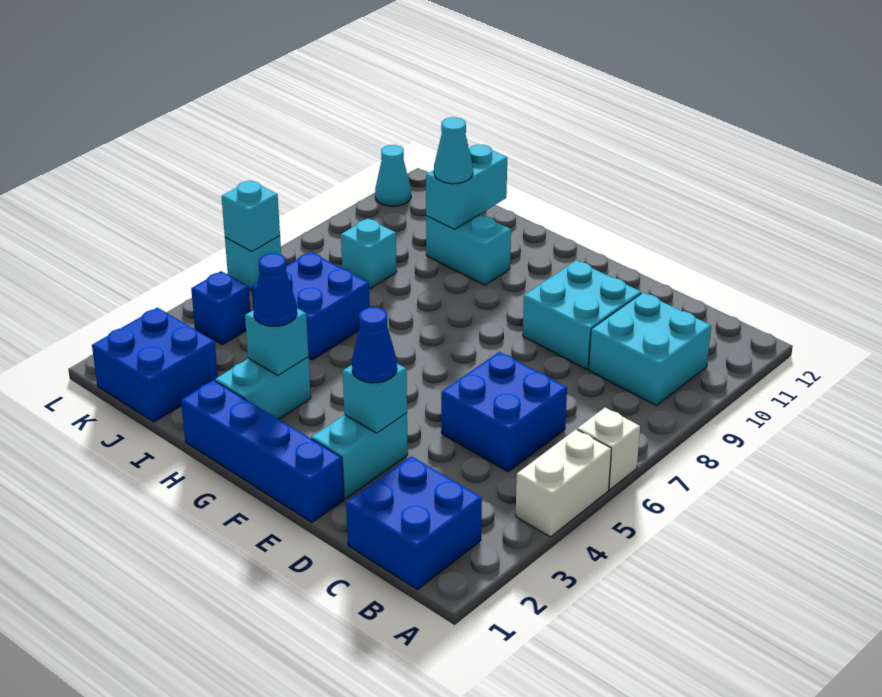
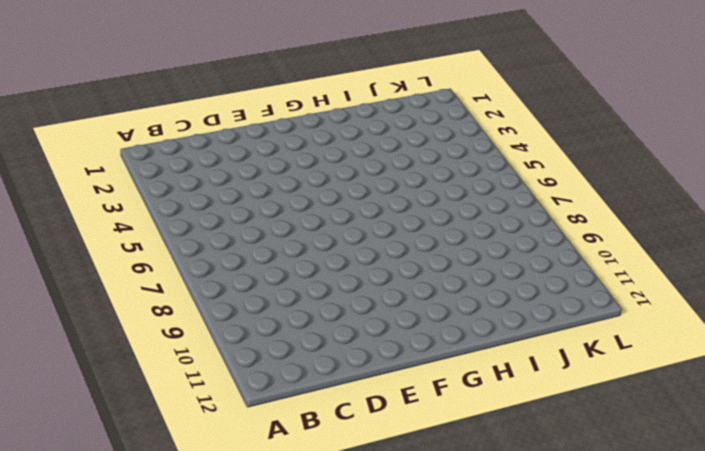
none -> white 1x2 brick [516,429,611,537]
none -> white 1x1 brick [577,408,640,490]
none -> blue 2x2 brick [346,456,482,589]

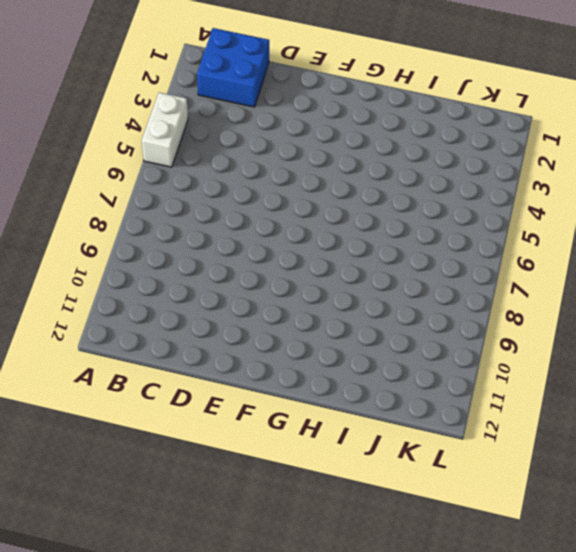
none -> white 1x1 brick [577,408,640,490]
none -> cyan 2x2 brick [589,293,711,405]
none -> blue 2x2 brick [441,352,567,471]

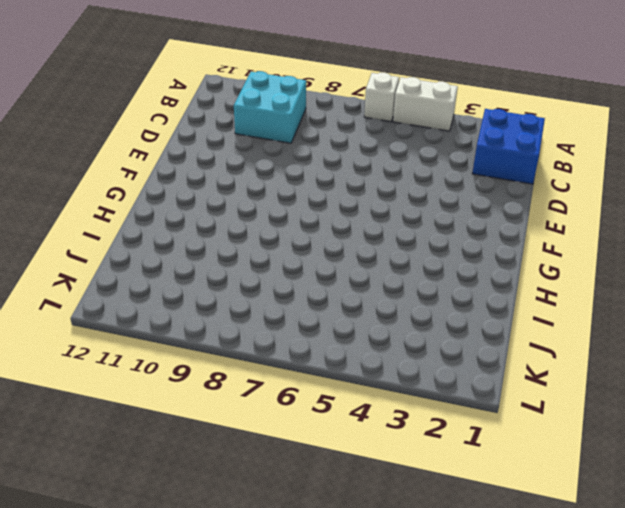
none -> blue 2x2 brick [441,352,567,471]
none -> cyan 2x2 brick [523,261,641,369]
none -> blue 1x4 brick [181,380,344,522]

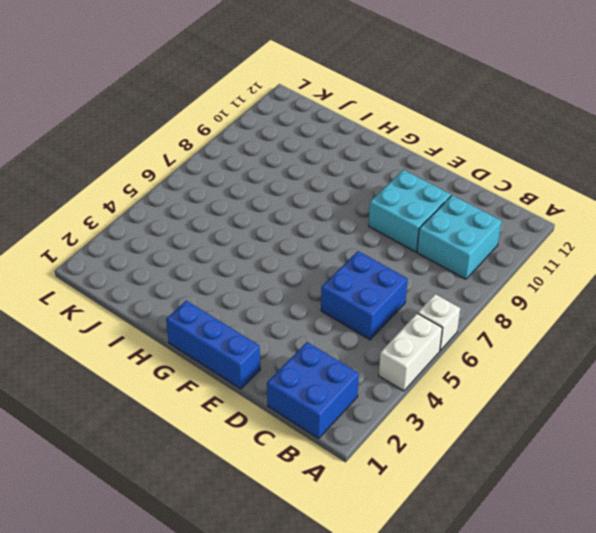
blue 1x3 brick [166,301,260,389] -> blue 1x4 brick [181,380,344,522]
none -> cyan 1x2 brick [311,413,408,499]
none -> cyan 1x2 brick [215,357,311,419]
none -> cyan 1x2 brick [426,214,511,285]

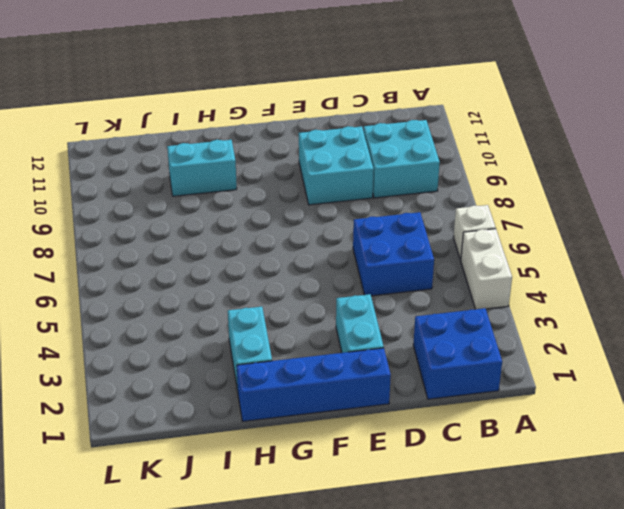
none -> blue 2x2 brick [252,252,370,360]
none -> blue 2x2 brick [92,308,218,422]
none -> cyan 1x1 brick [341,219,397,289]

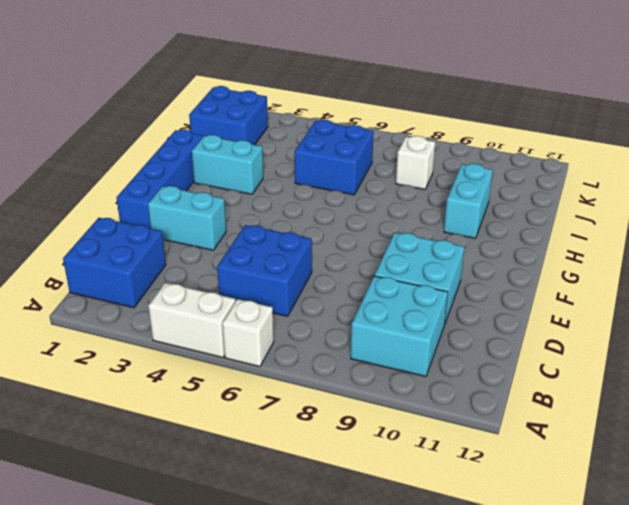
white 1x1 brick [396,136,435,189] -> cyan 1x1 brick [341,219,397,289]
none -> blue 1x1 brick [191,271,251,345]
none -> cyan 1x1 brick [225,236,281,291]
none -> cyan 1x1 cone [375,145,411,206]

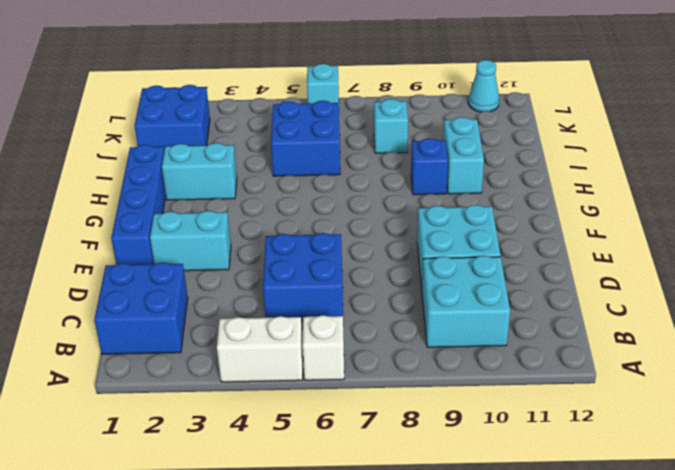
blue 1x1 brick [411,138,448,195] -> blue 1x1 brick moved to [191,271,251,345]
none -> cyan 1x1 brick [343,364,407,433]
none -> cyan 1x1 brick [245,308,308,375]
none -> cyan 1x2 brick [426,144,507,229]

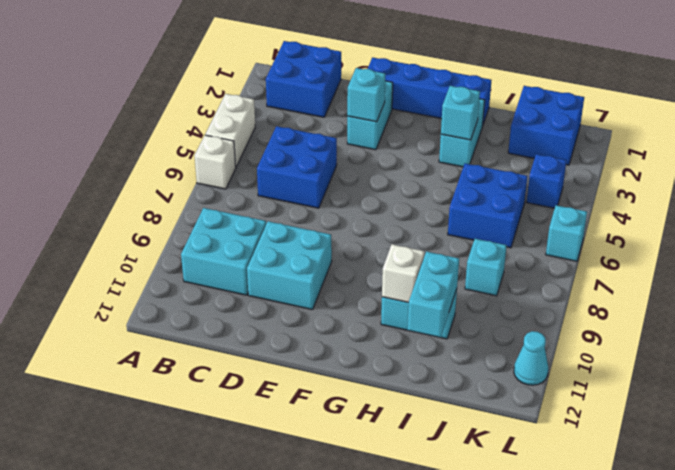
white 1x1 brick [382,244,424,302] -> none
none -> cyan 1x1 brick [221,180,280,251]
none -> blue 1x1 cone [352,307,397,383]
none -> blue 1x1 cone [253,253,297,326]

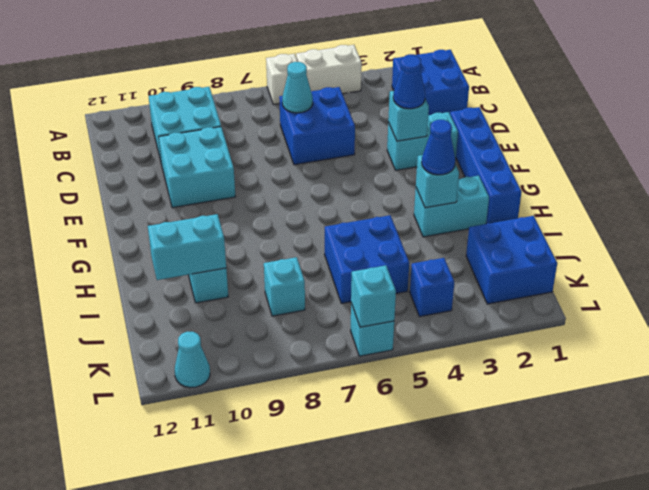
cyan 1x1 cone [282,62,313,113] -> cyan 1x1 cone moved to [434,117,473,184]

